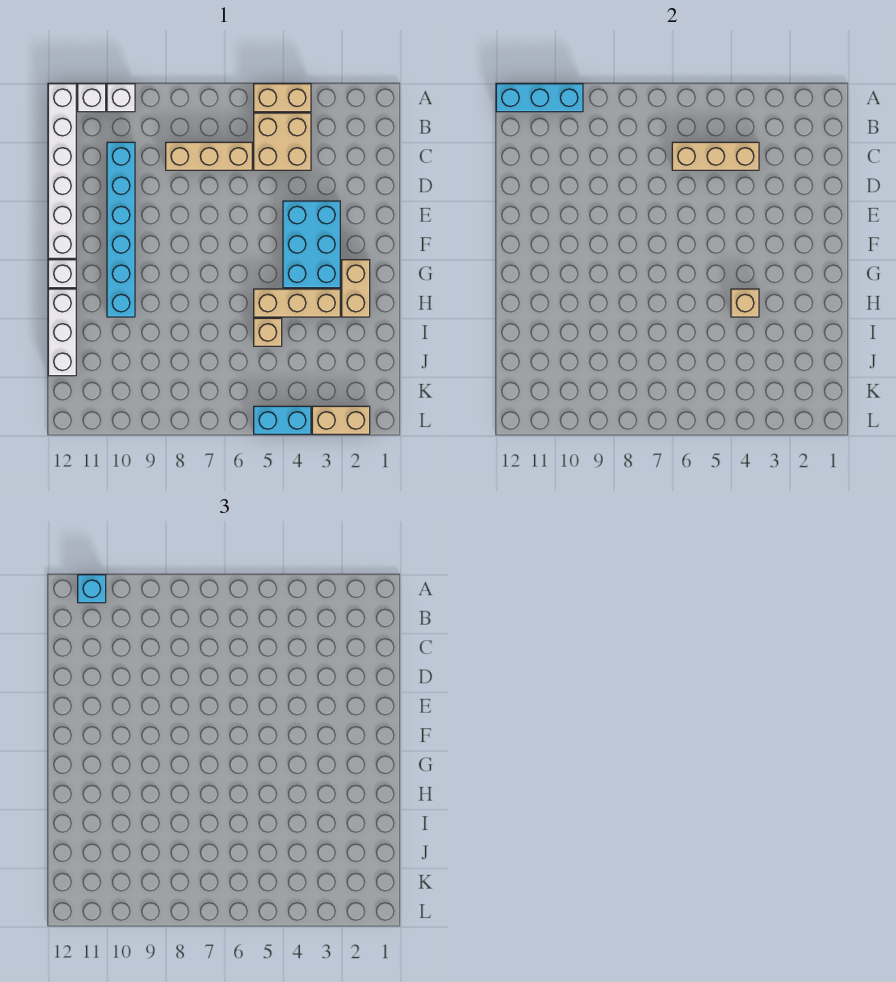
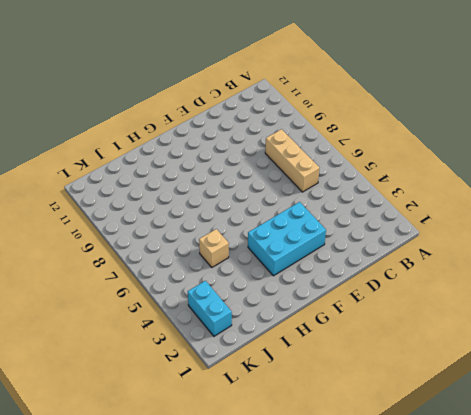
cyan 1x2 brick [188,281,232,336] -> cyan 1x2 brick moved to [254,406,311,434]
none -> tan 1x2 brick [254,84,311,112]
none -> white 1x1 brick [107,84,135,112]
none -> white 1x1 brick [78,84,106,112]

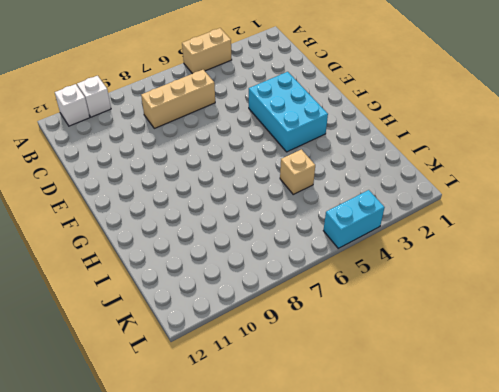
none -> white 1x6 brick [48,84,76,258]
none -> tan 2x2 brick [254,113,311,170]
none -> cyan 1x6 brick [107,142,135,317]

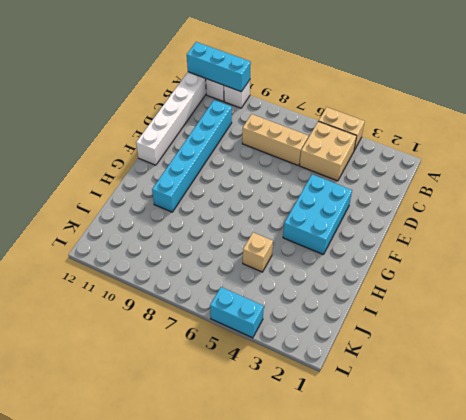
none -> tan 1x2 brick [342,260,370,317]
none -> white 1x1 brick [48,260,76,288]
none -> tan 1x3 brick [254,289,340,317]

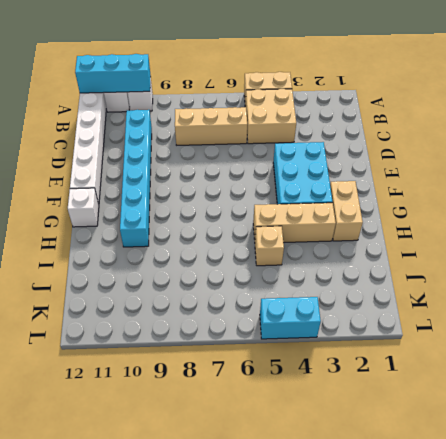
none -> white 1x3 brick [48,289,76,376]
none -> tan 1x2 brick [312,406,370,434]
none -> tan 1x3 brick [672,142,759,170]

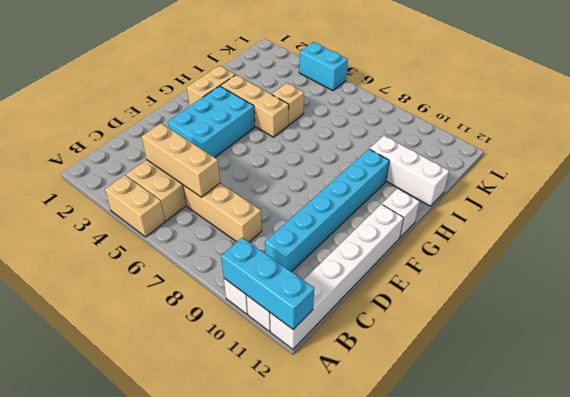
white 1x3 brick [370,136,449,206] -> white 1x3 brick turned to [48,289,76,376]
none -> tan 1x2 brick [312,406,370,434]
none -> tan 1x1 brick [731,289,759,317]
none -> cyan 1x1 brick [78,575,106,603]

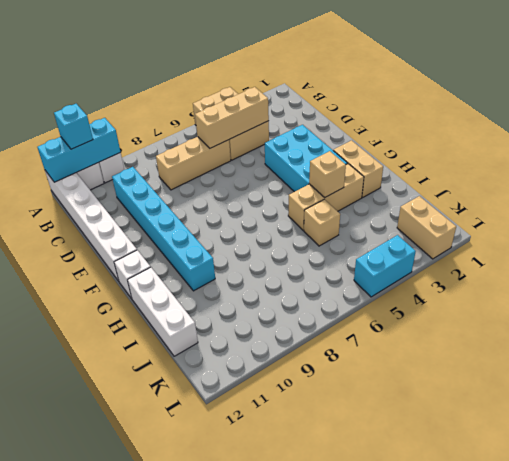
tan 1x2 brick [397,196,456,259] -> tan 1x2 brick turned to [312,406,370,434]

